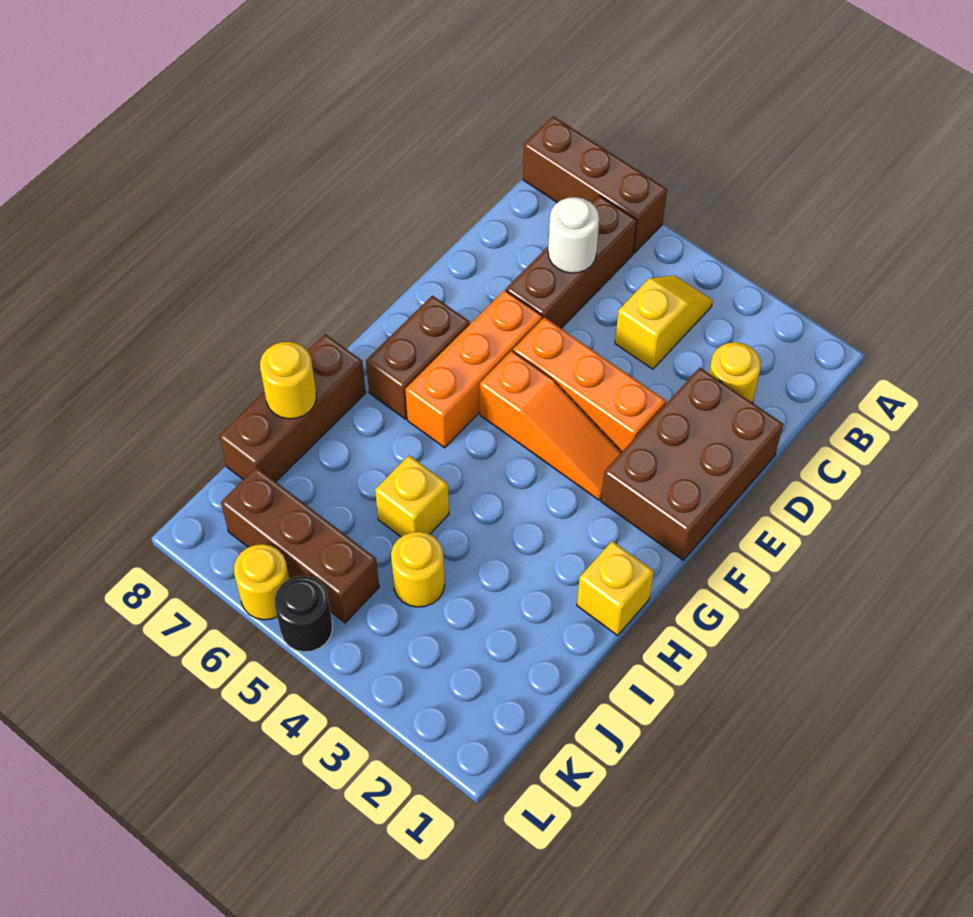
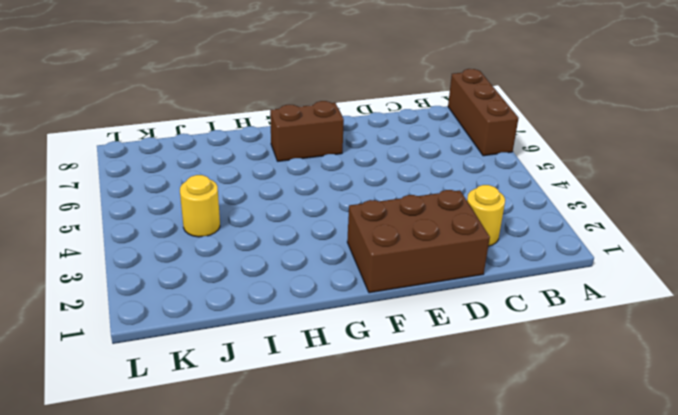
none -> yellow 1x2 slope [615,276,713,369]
none -> brown 1x3 brick [506,196,637,328]
none -> orange 1x3 brick [513,317,666,452]

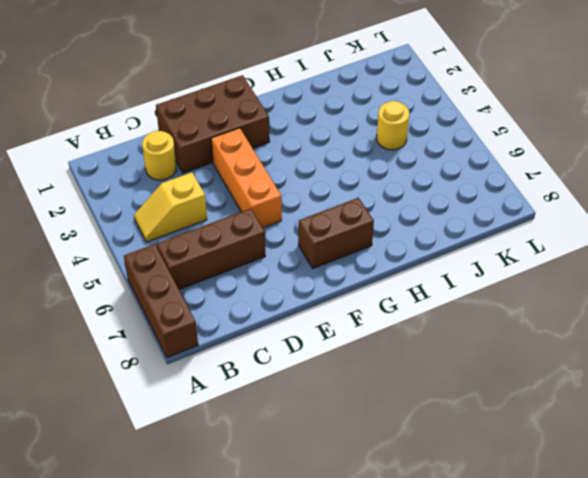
none -> orange 1x3 brick [405,290,542,448]
none -> orange 1x3 slope [480,351,622,500]
none -> yellow 1x1 brick [577,541,654,636]

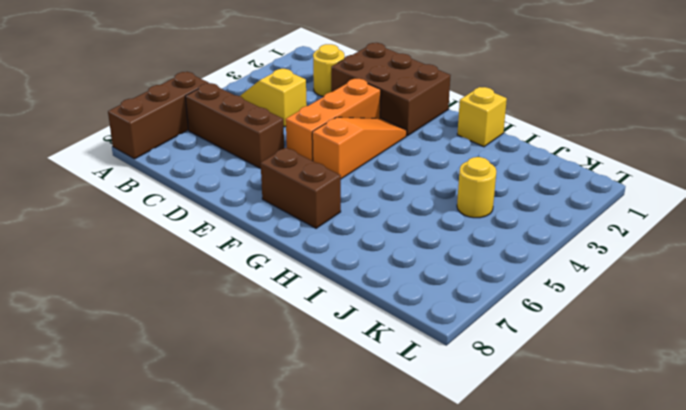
none -> orange 1x3 brick [405,290,542,448]
none -> brown 1x3 brick [219,334,366,482]
none -> yellow 1x1 brick [375,455,449,537]

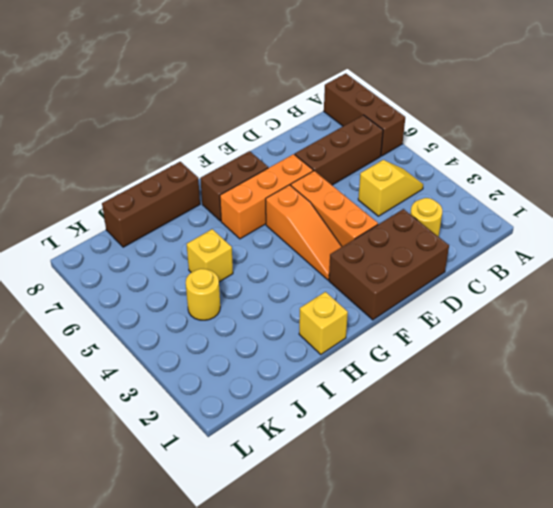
none -> brown 1x3 brick [221,467,379,623]
none -> black 1x1 round brick [275,576,332,652]
none -> yellow 1x1 round brick [234,544,290,620]

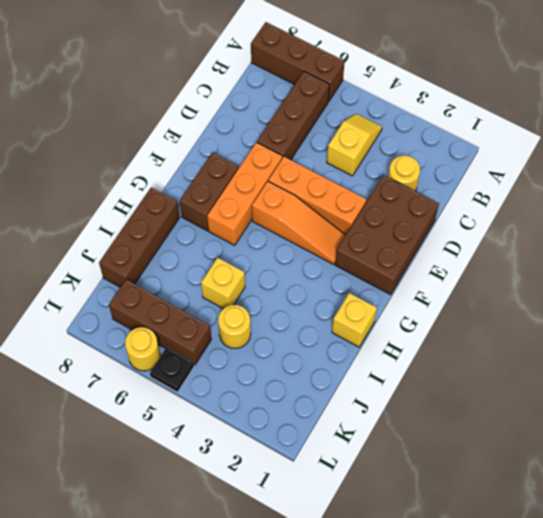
black 1x1 plate [150,347,194,392] -> black 1x1 round brick [275,576,332,652]
none -> white 1x1 round brick [548,197,599,273]
none -> yellow 1x1 round brick [260,342,316,419]

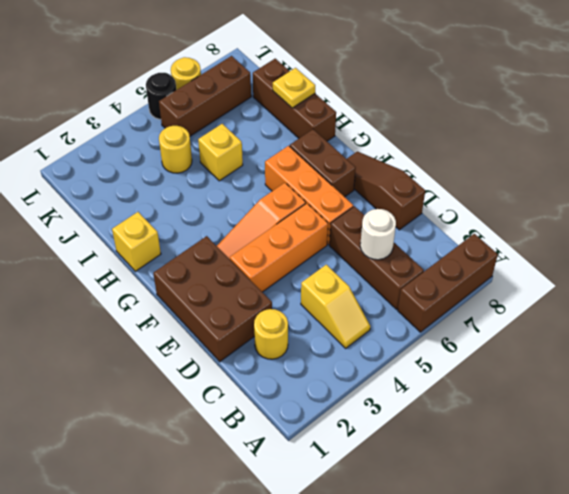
brown 1x3 slope [347,151,425,230] -> none
yellow 1x1 plate [273,68,315,108] -> yellow 1x1 round brick [260,342,316,419]

